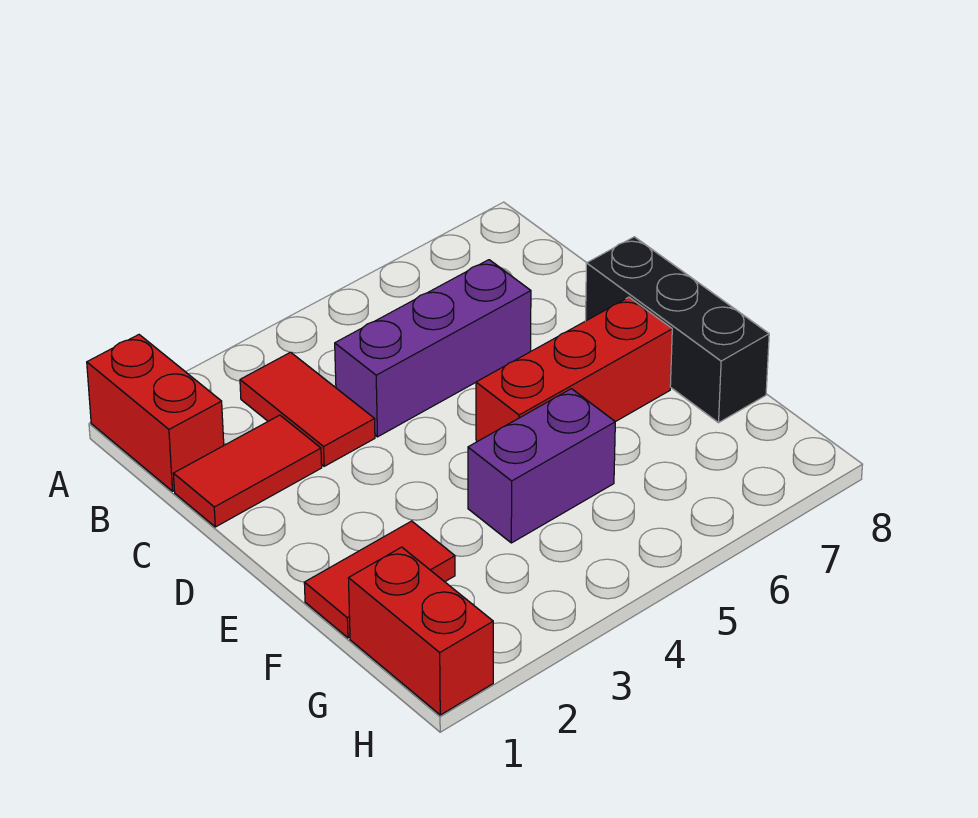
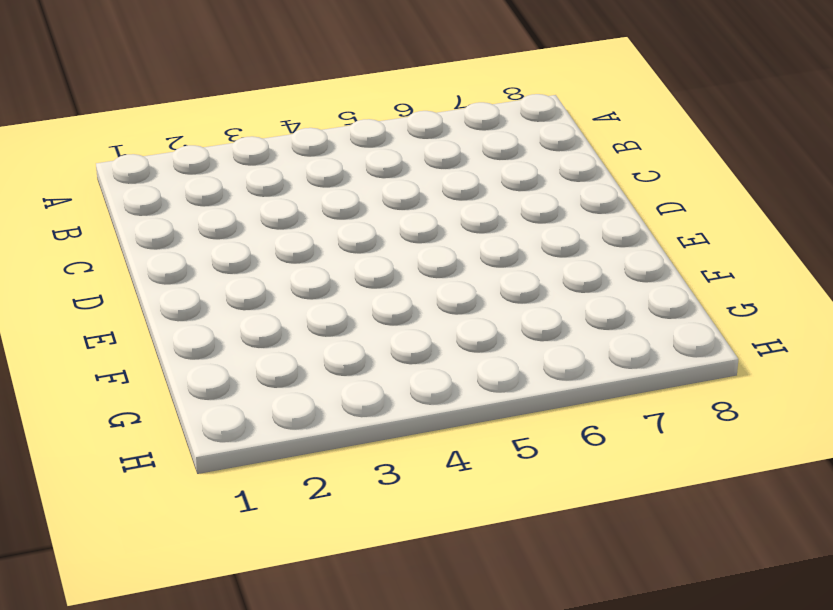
none -> red 1x2 brick [87,335,224,491]
none -> red 1x2 tile [240,352,375,466]

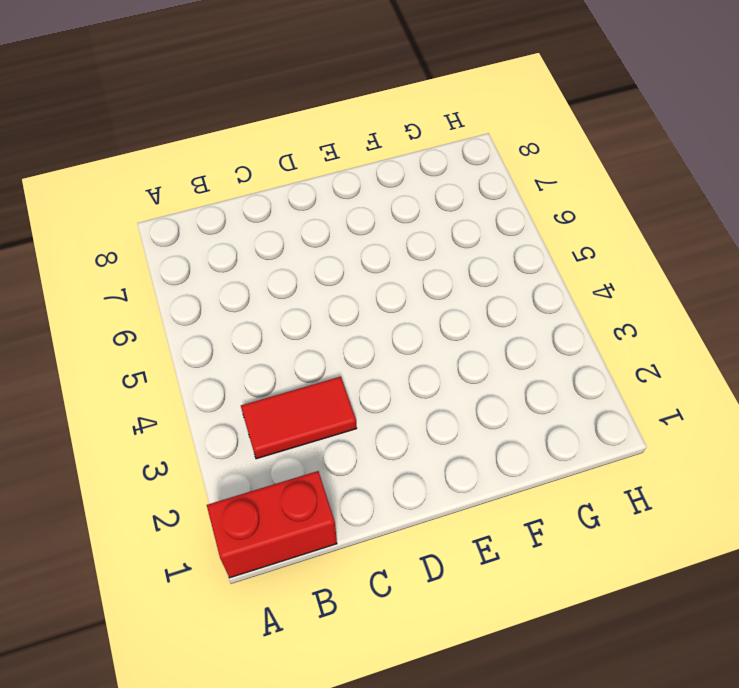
none -> red 1x2 tile [173,415,322,527]
none -> purple 1x3 brick [335,260,531,437]

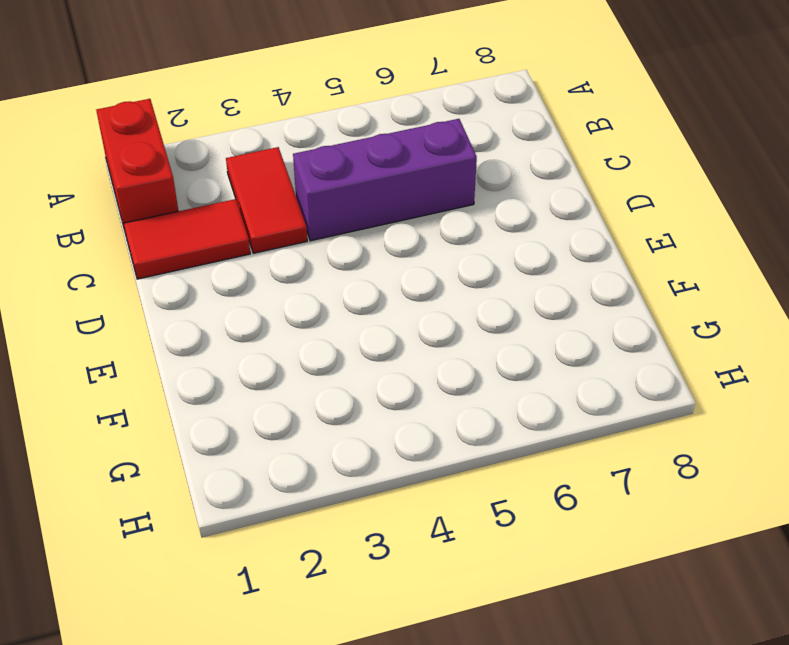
none -> black 1x3 brick [585,237,769,423]
none -> red 1x3 brick [476,297,672,442]

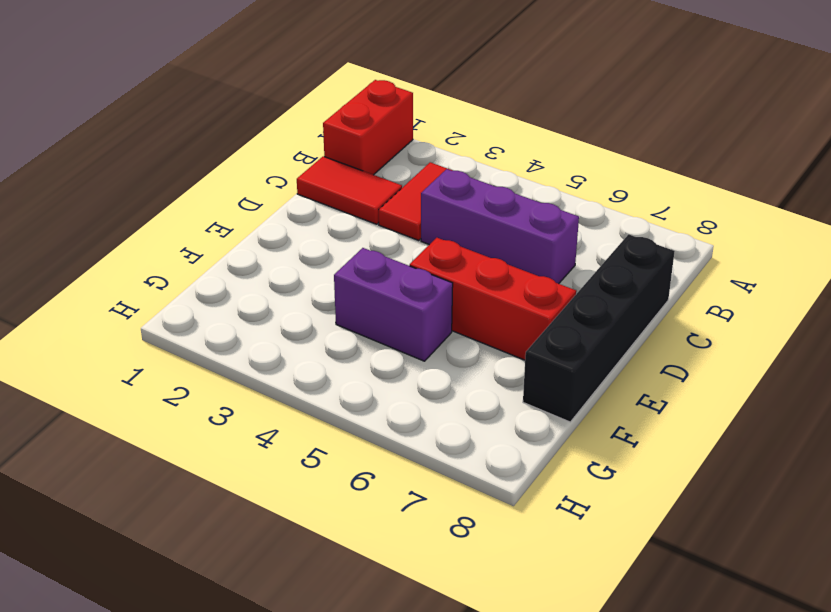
black 1x4 brick [523,234,675,422] -> black 1x3 brick [585,237,769,423]
none -> red 1x2 tile [304,521,455,638]
none -> red 1x2 brick [348,547,493,715]

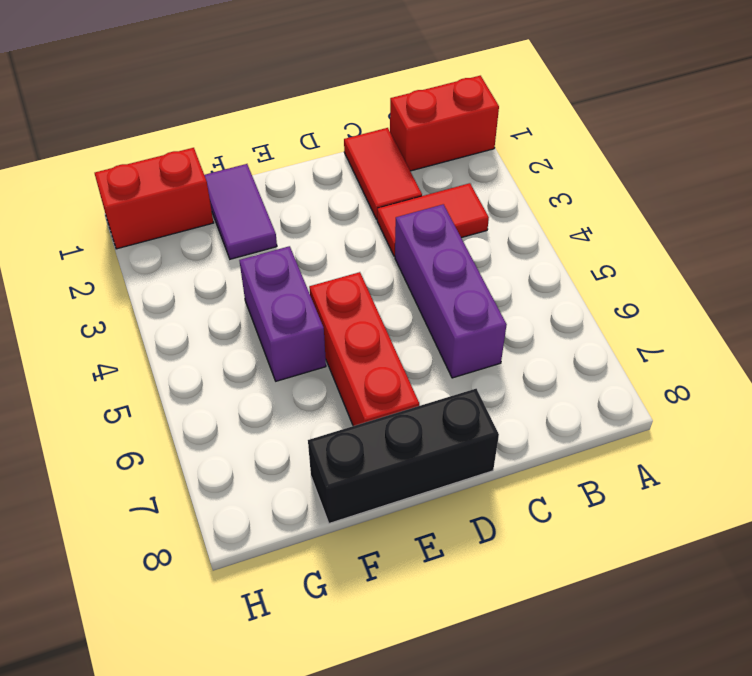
purple 1x2 tile [204,164,277,259] -> red 1x2 tile [304,521,455,638]

